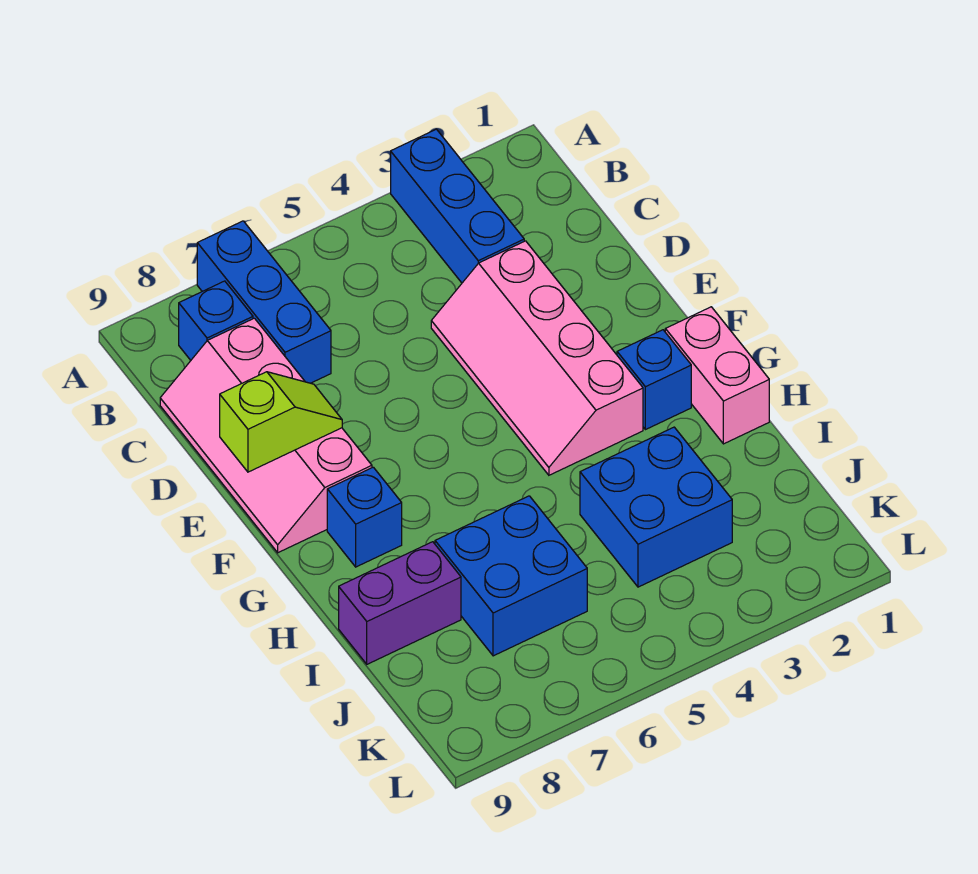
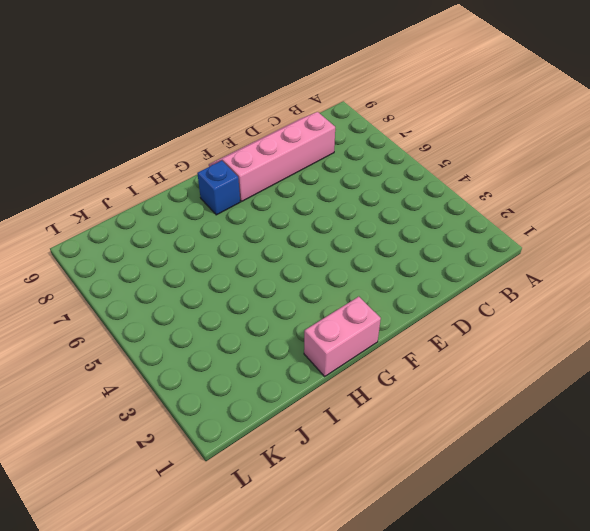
none -> blue 1x3 brick [391,129,524,283]
none -> blue 1x3 brick [197,221,331,383]
none -> blue 1x1 brick [179,281,253,360]

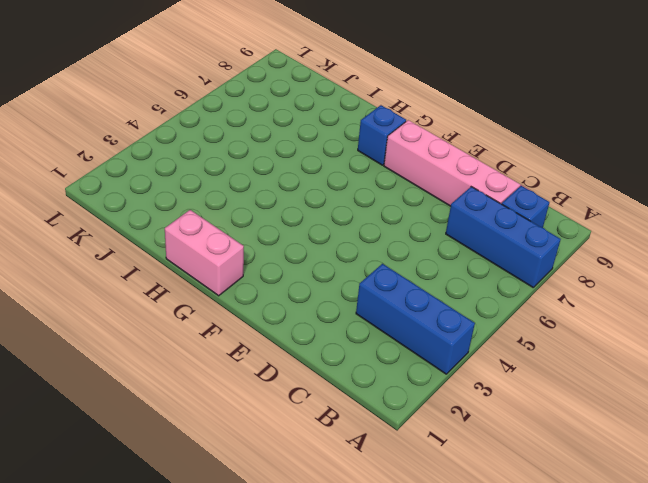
none -> pink 2x4 slope [431,241,643,475]
none -> blue 1x1 brick [617,330,691,430]
none -> blue 2x2 brick [580,427,732,587]

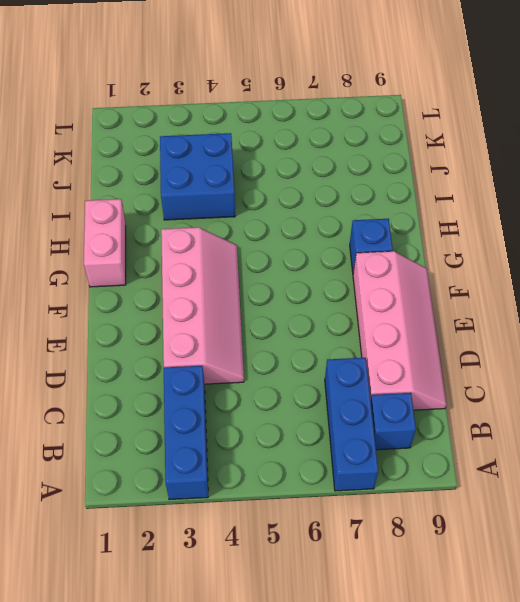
none -> blue 1x1 brick [617,330,691,430]
none -> blue 2x2 brick [435,496,587,656]
none -> purple 1x2 brick [339,542,461,664]

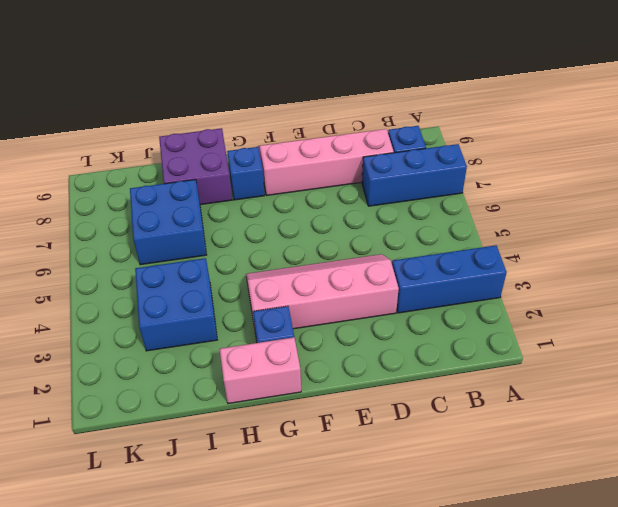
purple 2x2 brick [159,128,232,205] -> purple 1x2 brick [339,542,461,664]
none -> lime 1x2 slope [220,372,342,472]

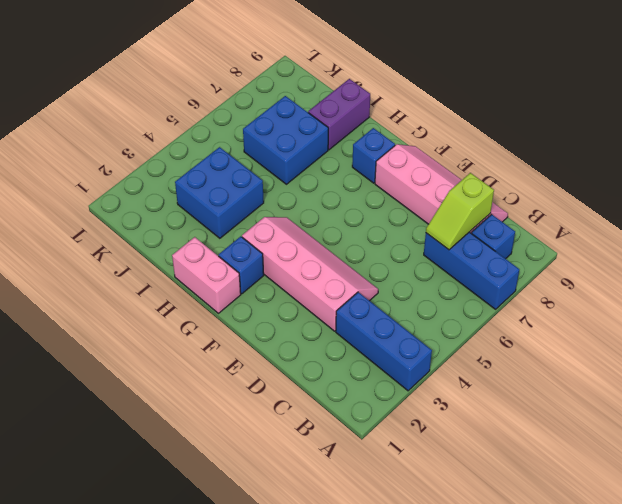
lime 1x2 slope [426,173,494,250] -> lime 1x2 slope moved to [220,372,342,472]

